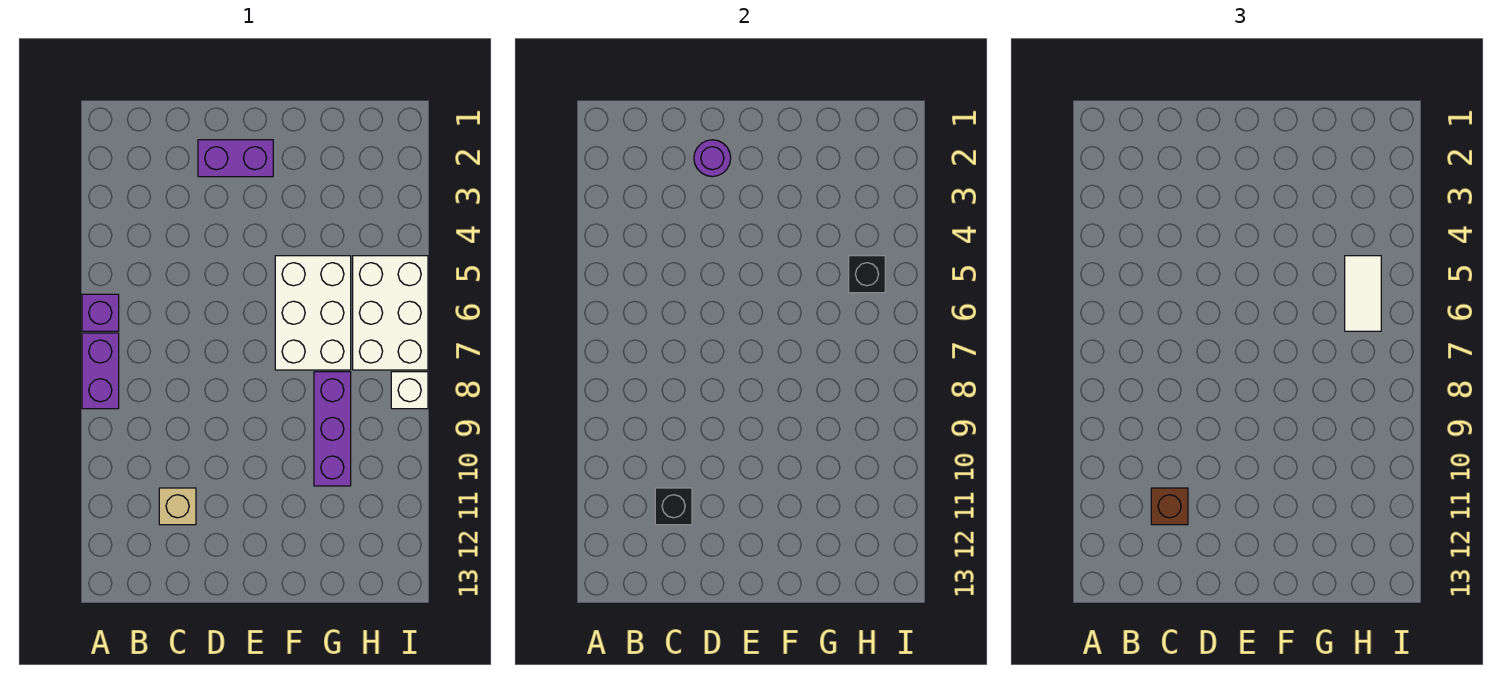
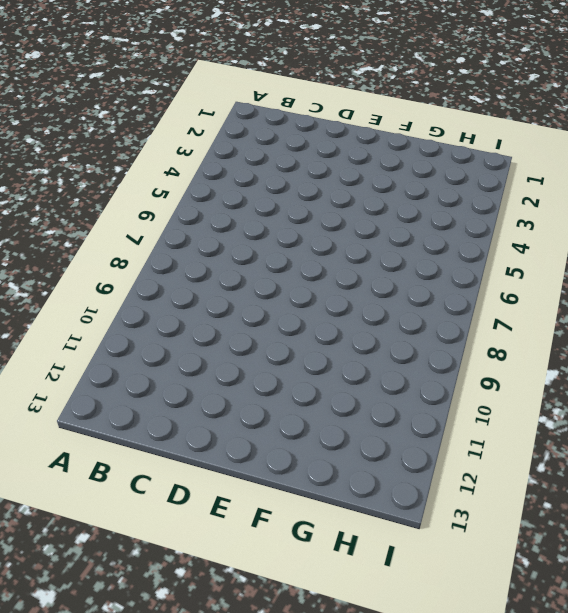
none -> purple 1x1 brick [82,294,119,331]
none -> purple 1x2 brick [82,333,119,409]
none -> tan 1x1 brick [159,488,196,525]

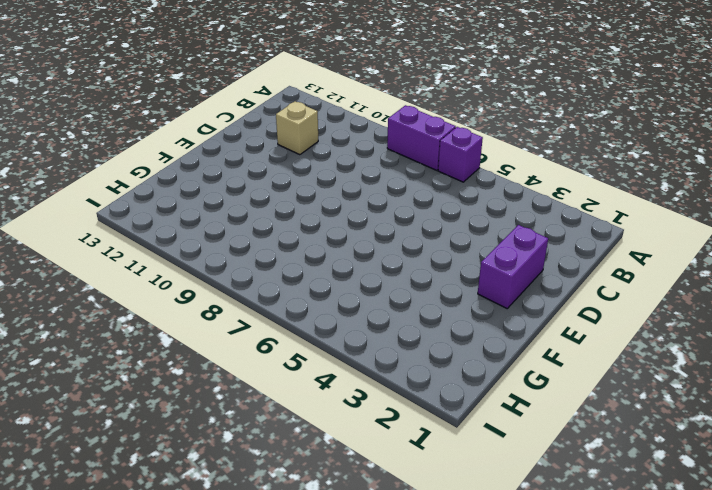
none -> white 2x3 brick [275,256,351,370]
none -> purple 1x3 brick [314,372,351,486]
none -> white 2x3 brick [353,256,428,370]

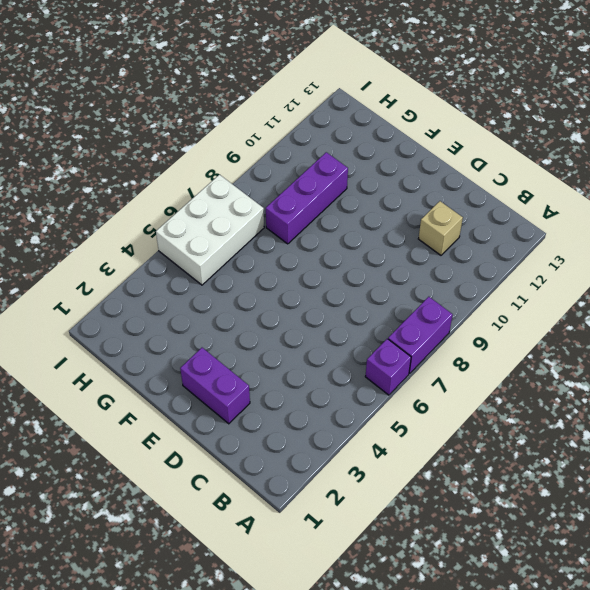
none -> white 2x3 brick [275,256,351,370]
none -> white 1x1 brick [391,372,428,409]
none -> black 1x1 brick [655,488,692,525]

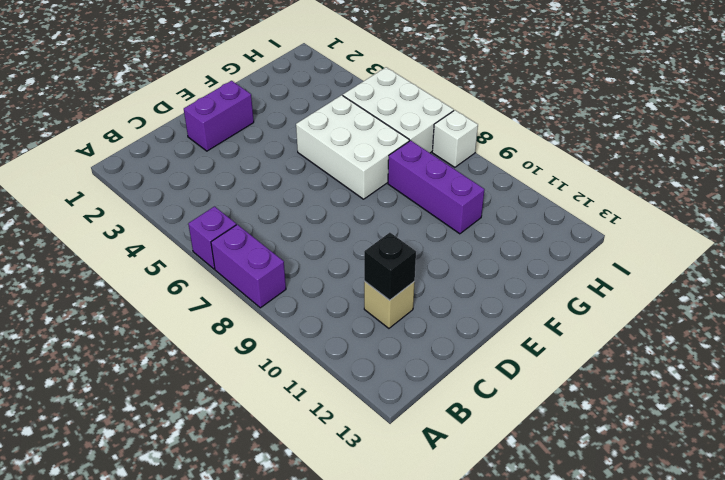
none -> purple 1x1 round brick [694,140,731,177]
none -> black 1x1 brick [849,256,885,293]
none -> brown 1x1 brick [1151,488,1188,525]

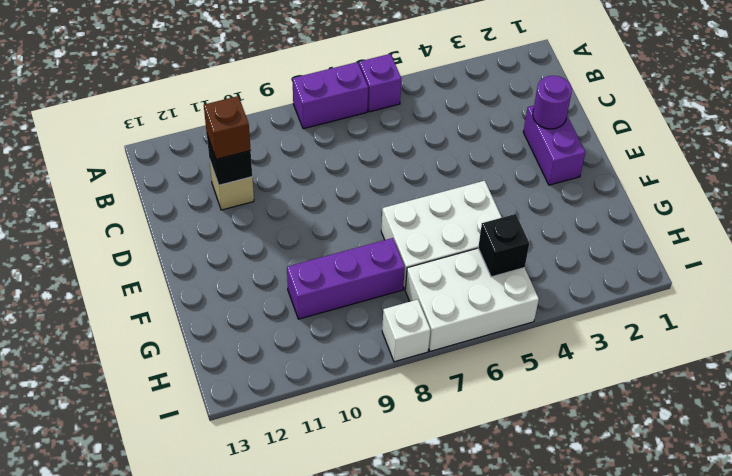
none -> white 1x2 tile [1345,256,1381,331]

